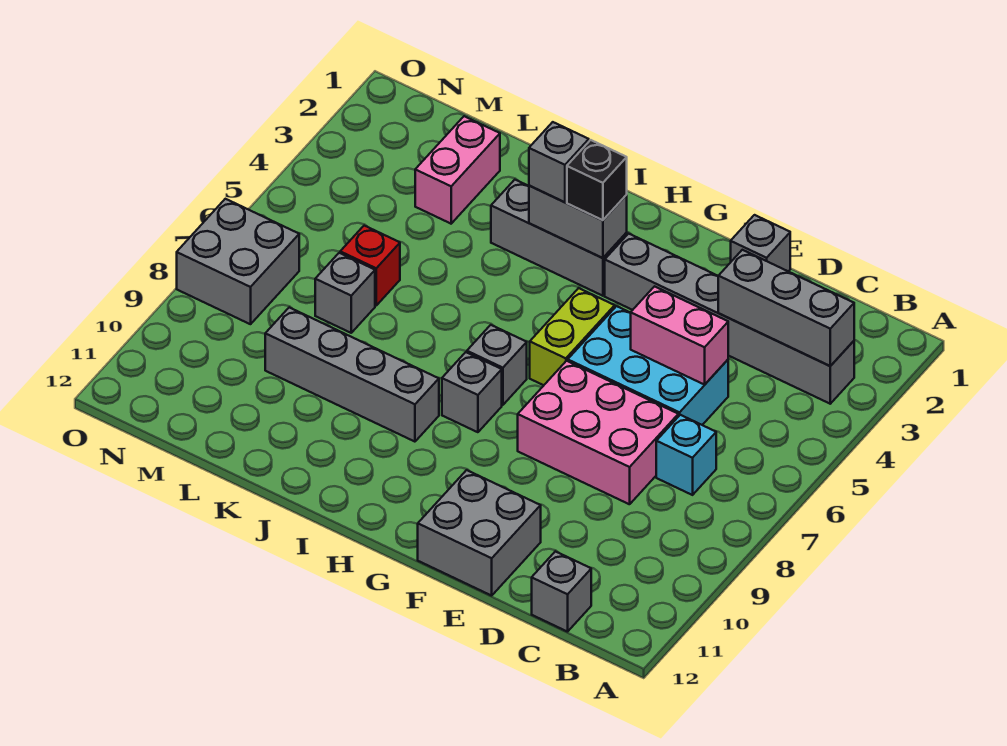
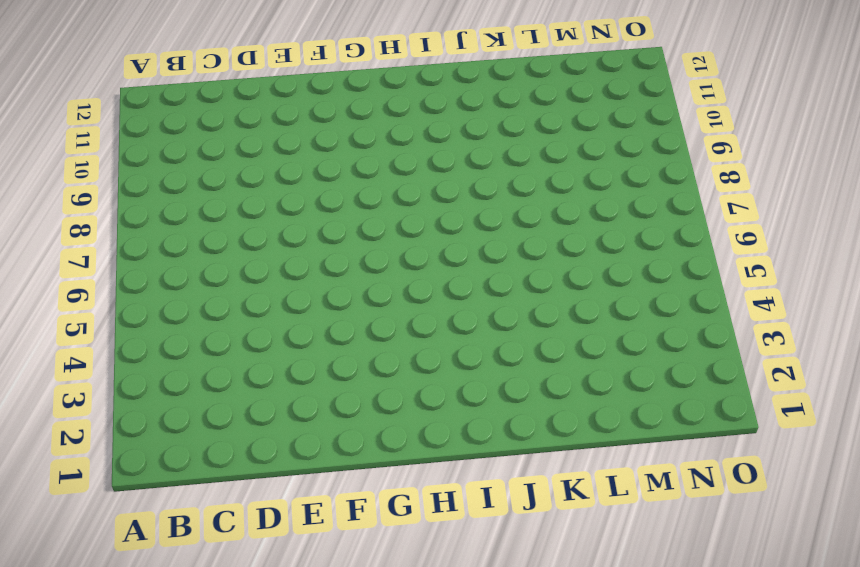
none -> grey 1x6 brick [605,234,854,404]
none -> cyan 1x1 brick [656,415,716,495]
none -> grey 1x1 brick [532,551,591,632]

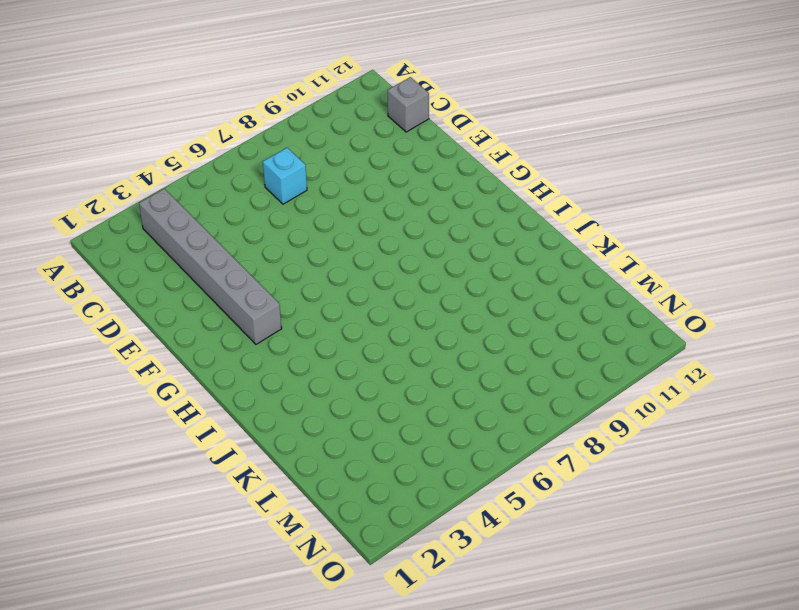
none -> cyan 2x3 brick [568,306,728,425]
none -> pink 2x3 brick [518,361,678,504]
none -> grey 1x1 brick [731,215,790,271]

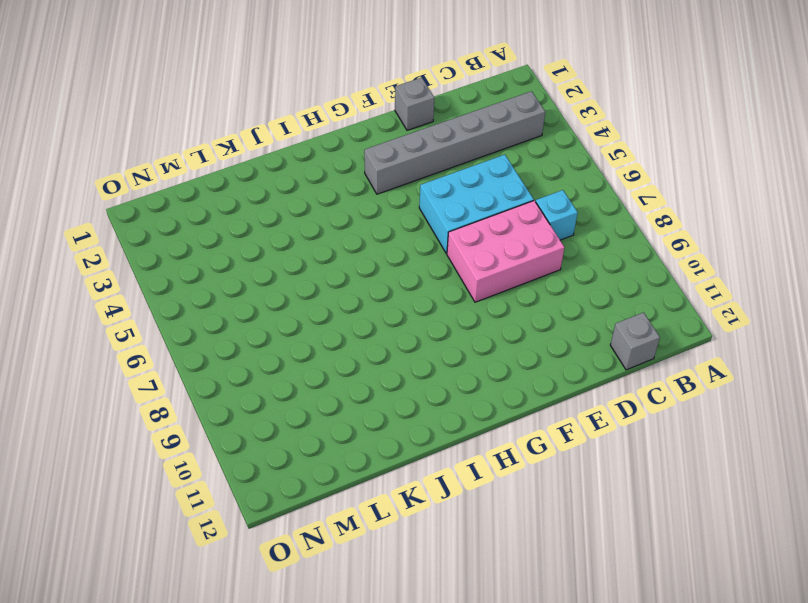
none -> grey 2x2 brick [418,470,541,596]
none -> lime 1x2 brick [530,288,615,385]
none -> grey 1x3 brick [491,180,627,296]

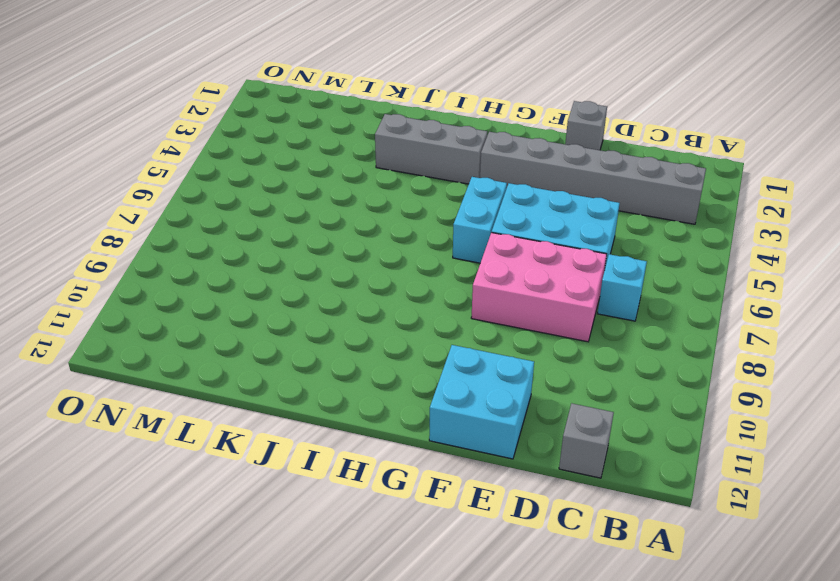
cyan 2x2 brick [429,345,534,459] -> grey 2x2 brick [418,470,541,596]
cyan 1x2 brick [453,177,507,263] -> lime 1x2 brick [530,288,615,385]
none -> grey 1x1 brick [467,325,527,405]
none -> grey 1x1 brick [442,352,502,432]
none -> grey 1x4 brick [265,307,439,442]

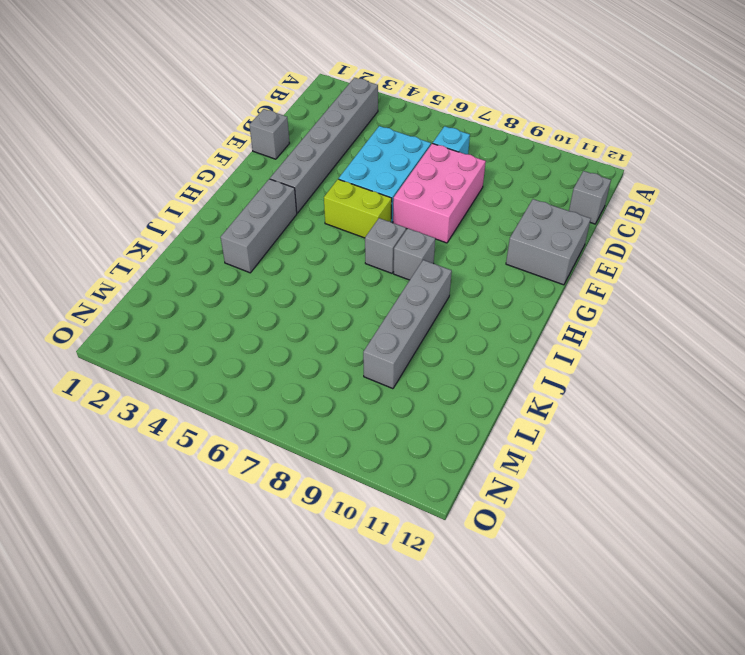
none -> pink 1x2 brick [415,116,500,224]
none -> red 1x1 brick [340,226,400,305]
none -> grey 1x1 brick [315,253,375,333]

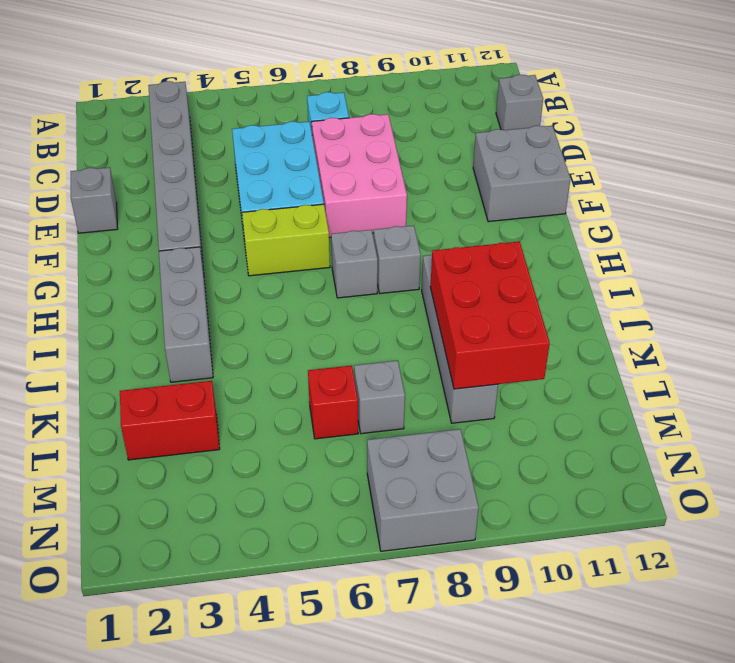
red 2x3 brick [430,242,550,389] -> none
red 1x2 brick [120,381,220,460] -> pink 1x2 brick [415,116,500,224]
none -> grey 1x3 brick [718,250,854,366]
none -> pink 1x2 brick [631,286,728,385]
none -> grey 1x2 brick [529,186,627,258]

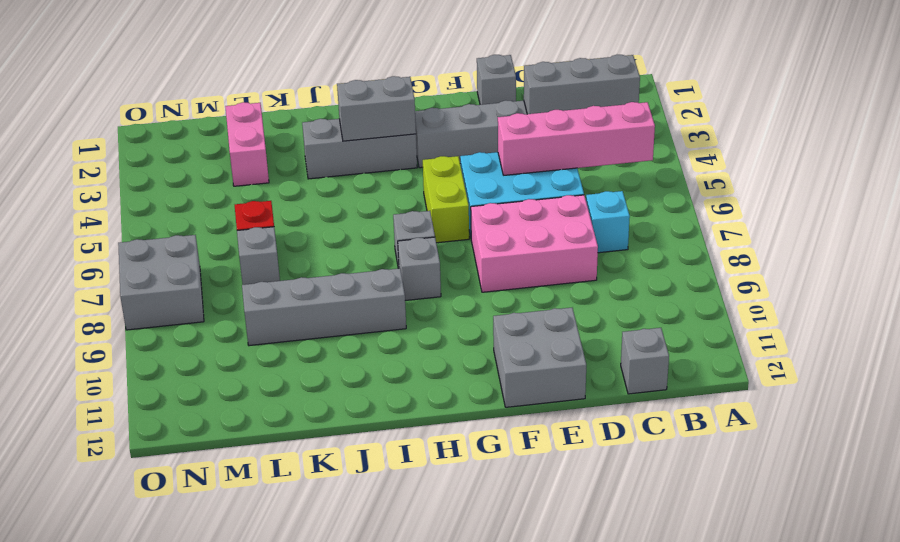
pink 1x4 brick [498,102,655,175] -> pink 1x2 brick [631,286,728,385]
none -> black 1x1 brick [567,140,627,220]
none -> grey 1x1 brick [529,122,589,202]

